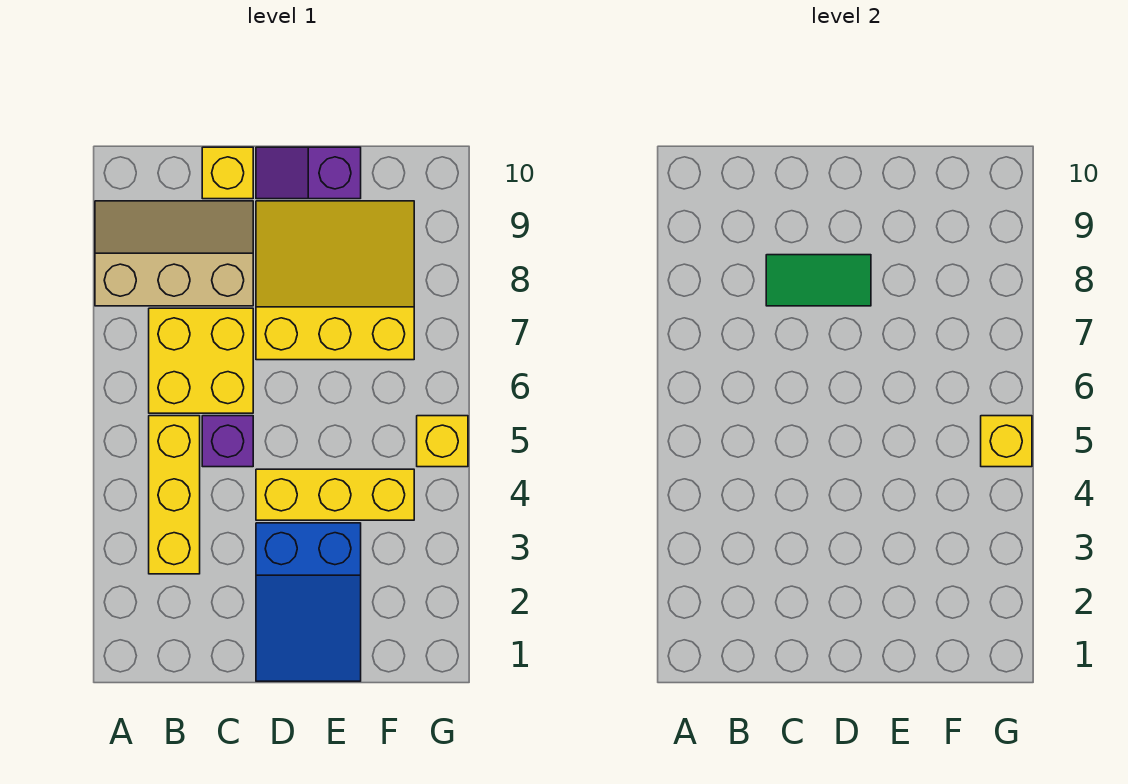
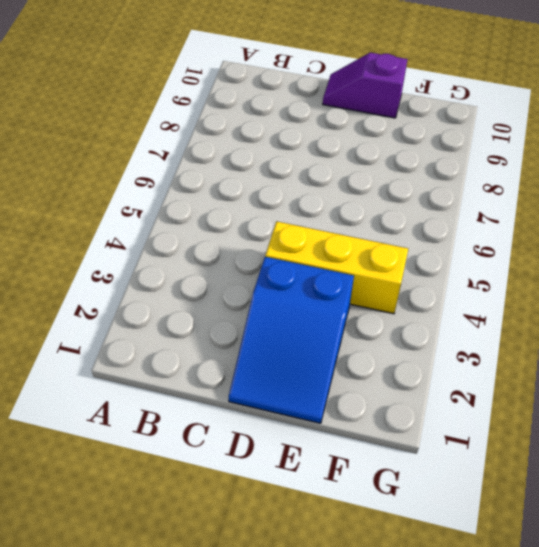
none -> tan 2x3 slope [95,201,253,306]
none -> yellow 1x3 brick [149,416,200,574]
none -> yellow 2x2 brick [149,308,253,413]

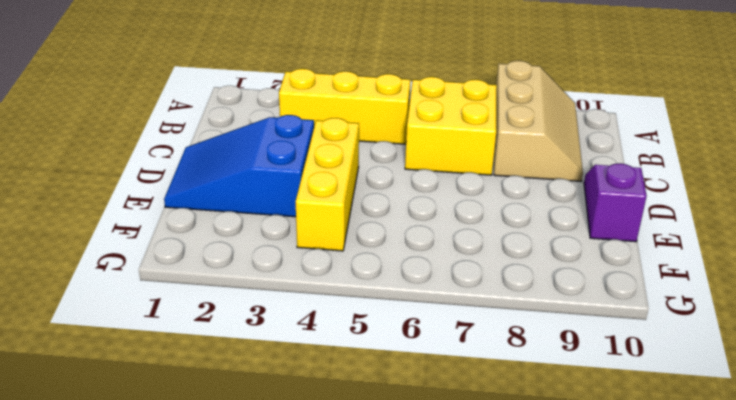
none -> purple 1x1 brick [202,416,253,467]
none -> yellow 1x1 brick [202,147,253,199]
none -> yellow 3x3 slope [256,201,414,360]

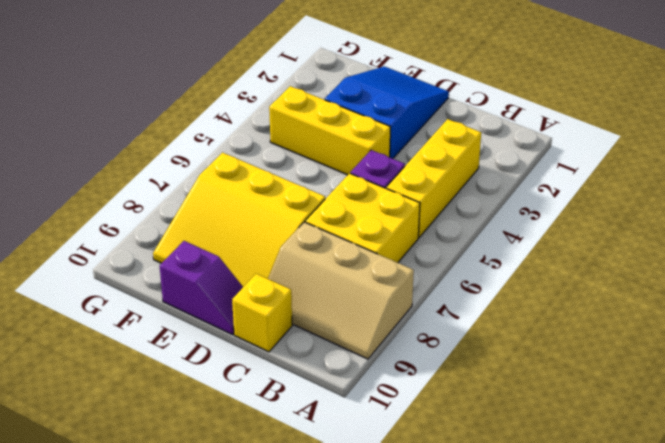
none -> yellow 1x1 brick [417,416,468,467]
none -> green 1x2 tile [766,255,871,306]
none -> yellow 1x1 brick [981,416,1032,467]

